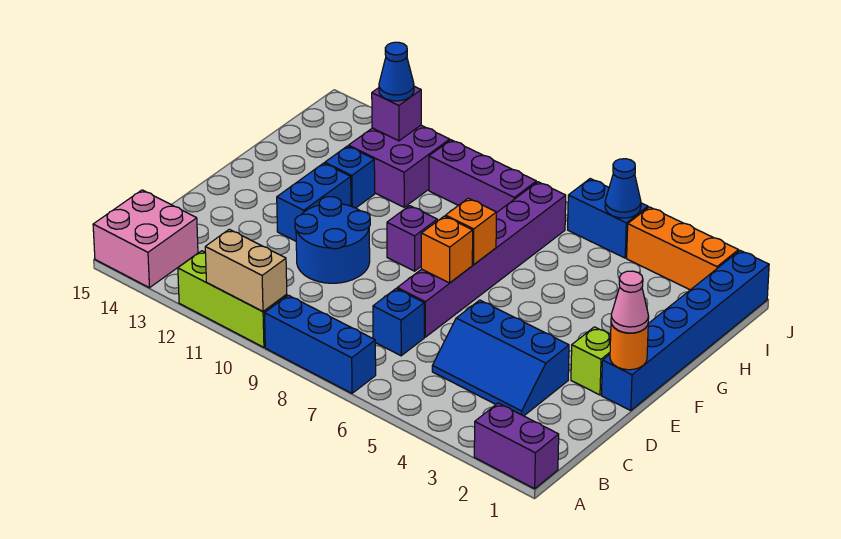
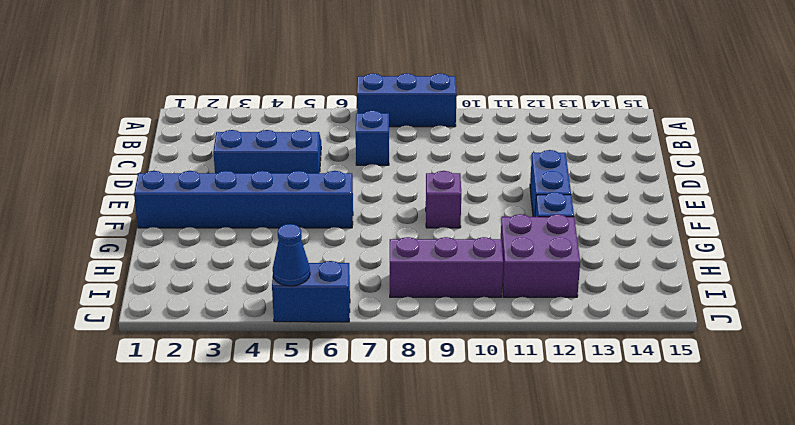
blue 1x6 brick [134,171,353,228] -> blue 1x6 brick turned to [602,251,769,411]
none -> purple 1x2 brick [474,403,559,489]
none -> lime 1x3 brick [178,251,287,347]
none -> pink 2x2 brick [93,190,198,288]

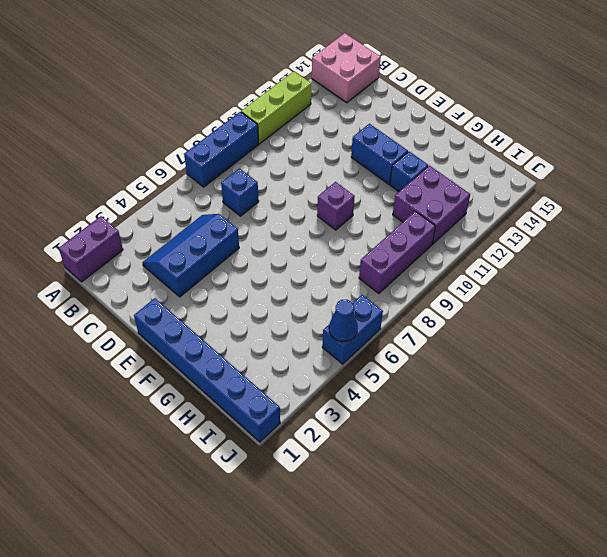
none -> purple 1x6 brick [397,182,566,337]
none -> blue 2x2 round brick [295,197,370,283]
none -> lime 1x1 brick [571,327,611,395]

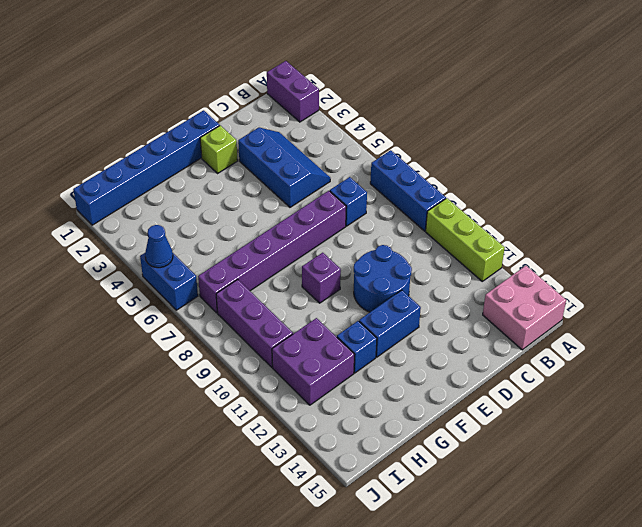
none -> orange 1x3 brick [627,207,738,290]
none -> tan 1x2 brick [205,229,287,311]
none -> orange 1x1 round brick [610,323,648,370]

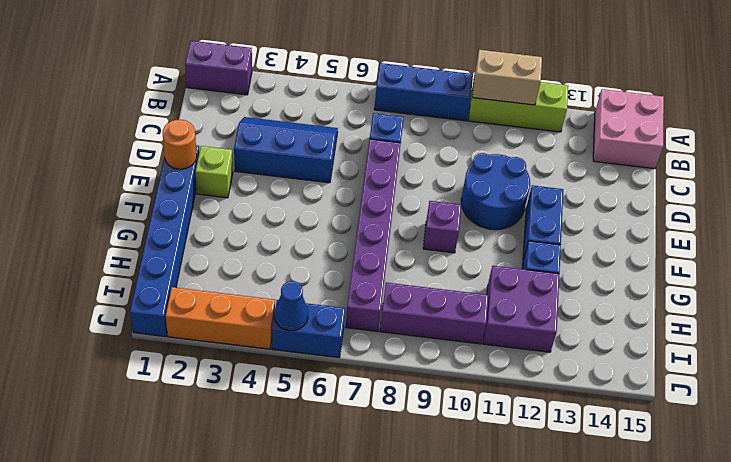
none -> orange 1x1 brick [421,216,473,283]
none -> orange 1x1 brick [446,198,496,265]
none -> purple 1x1 brick [372,86,421,141]

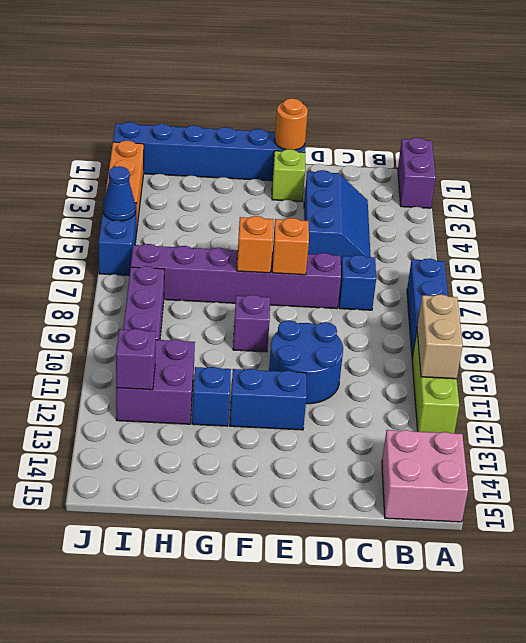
none -> pink 1x1 cone [611,271,649,333]
none -> blue 1x1 cone [379,42,414,101]

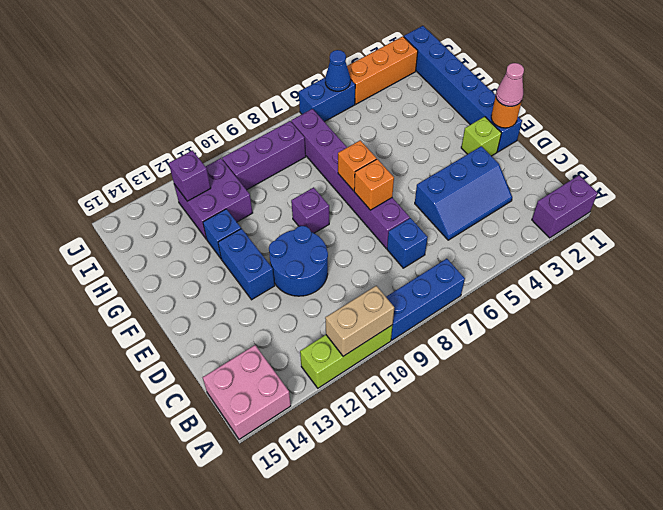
none -> blue 1x1 cone [379,42,414,101]

